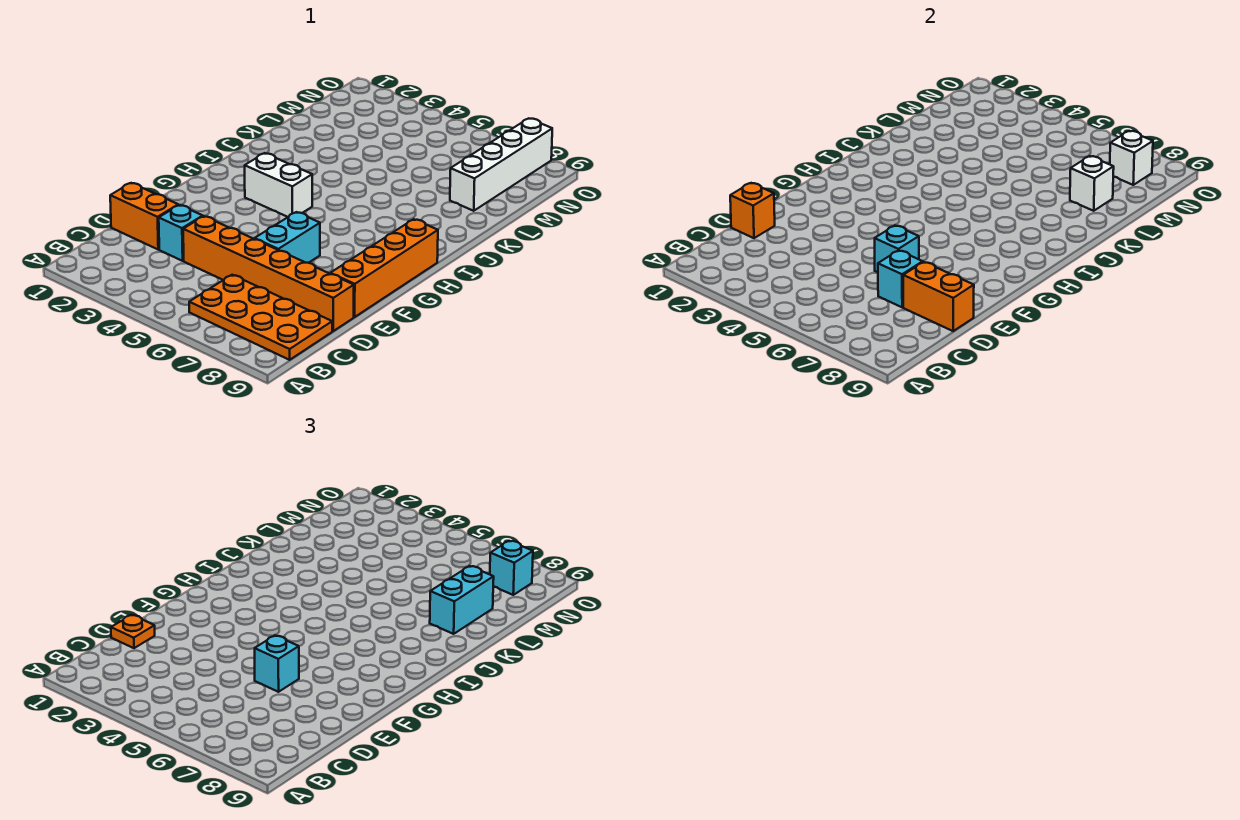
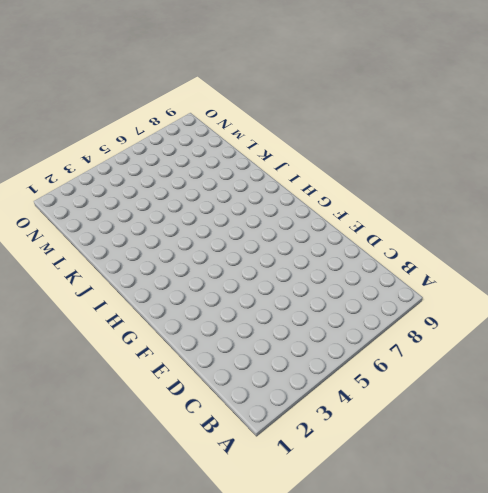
none -> orange 2x4 plate [189,275,332,360]
none -> orange 1x2 brick [110,183,178,249]
none -> cyan 1x1 brick [159,205,203,261]

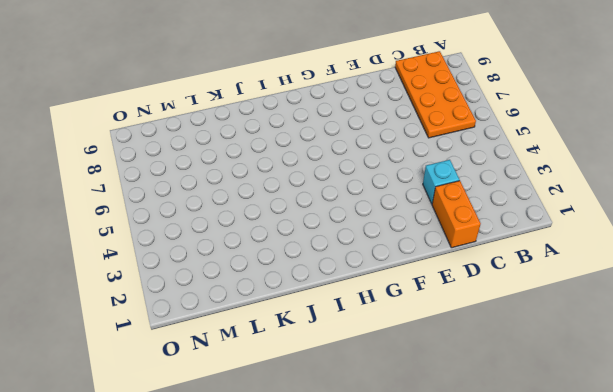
none -> orange 1x6 brick [183,216,354,331]
none -> cyan 1x2 brick [255,212,320,263]
none -> orange 1x4 brick [330,219,438,317]

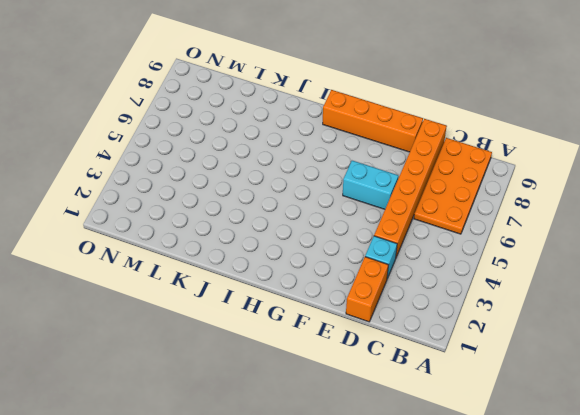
none -> white 1x2 brick [245,153,312,217]
none -> white 1x4 brick [450,119,552,211]
none -> orange 1x1 brick [730,183,775,238]

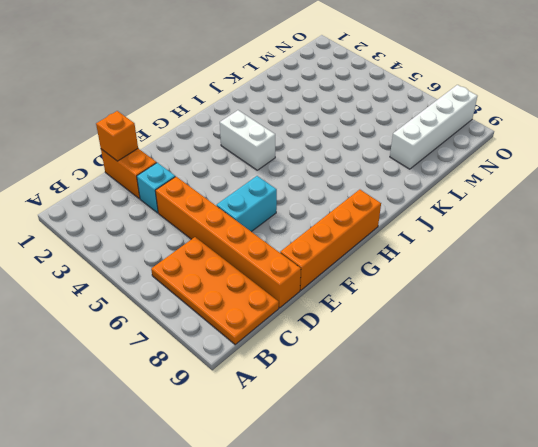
none -> cyan 1x1 brick [878,250,923,307]
none -> orange 1x2 brick [903,262,974,331]
none -> cyan 1x1 brick [875,226,919,272]

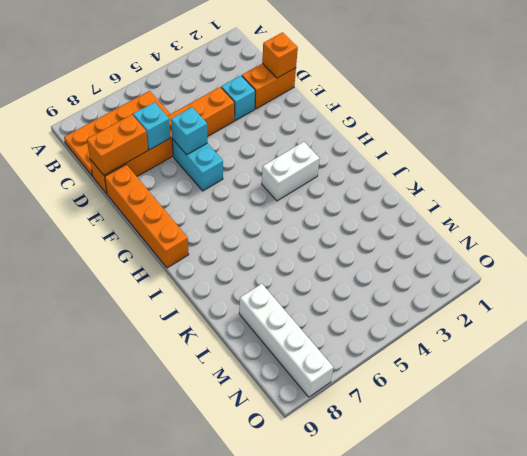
none -> white 1x1 brick [1070,156,1114,211]
none -> white 1x1 brick [1110,131,1153,185]
none -> orange 1x1 plate [111,615,155,648]

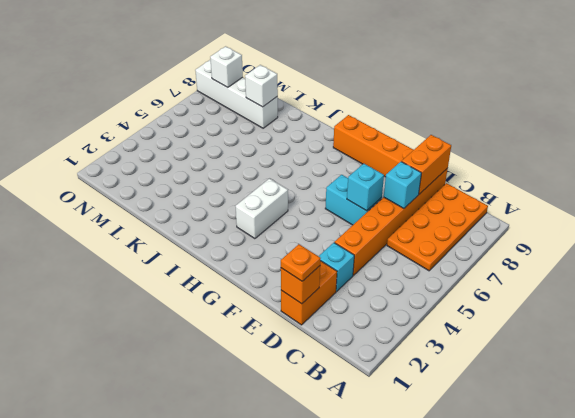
none -> cyan 1x1 brick [255,636,299,692]
none -> cyan 1x2 brick [430,566,494,634]
none -> cyan 1x1 brick [490,541,533,595]

